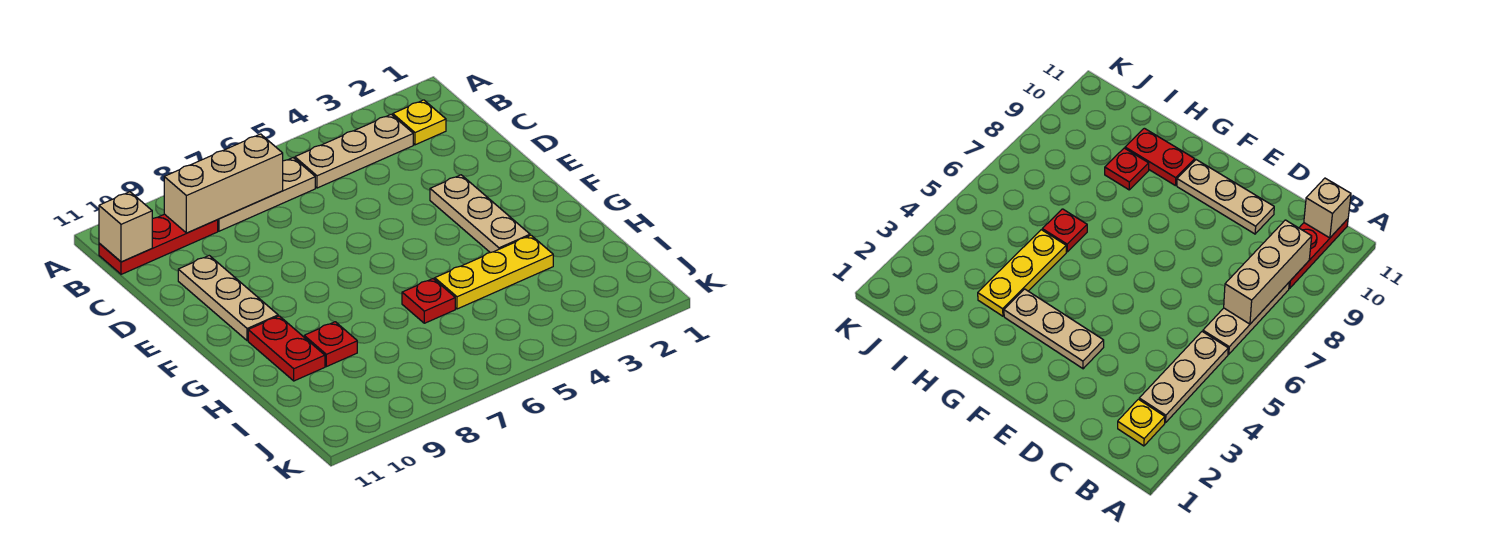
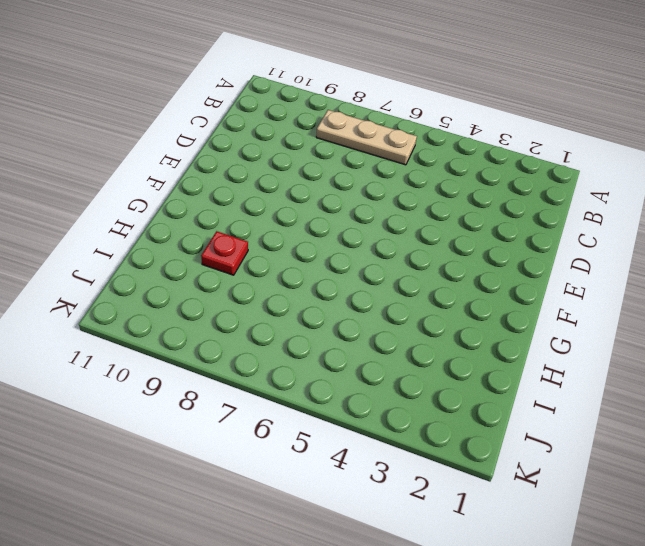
none -> yellow 1x1 plate [393,100,446,145]
none -> tan 1x3 plate [295,114,413,188]
none -> red 1x3 plate [99,214,218,274]

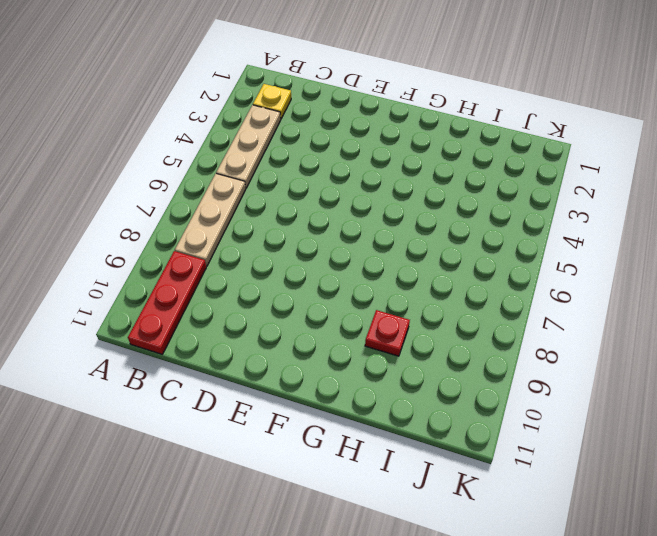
none -> tan 1x3 plate [178,256,278,341]
none -> tan 1x3 plate [430,175,530,253]
none -> red 1x2 plate [248,316,325,381]

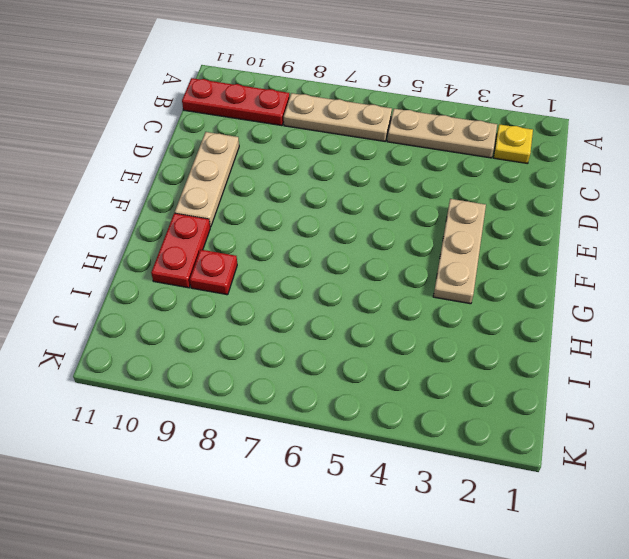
none -> yellow 1x3 plate [435,235,553,309]
none -> red 1x1 plate [402,279,455,323]
none -> tan 1x3 brick [164,134,283,233]

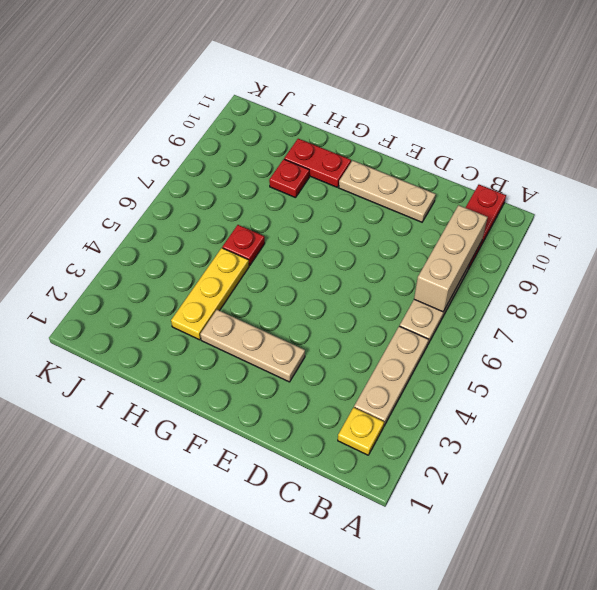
none -> tan 1x1 brick [99,192,152,262]

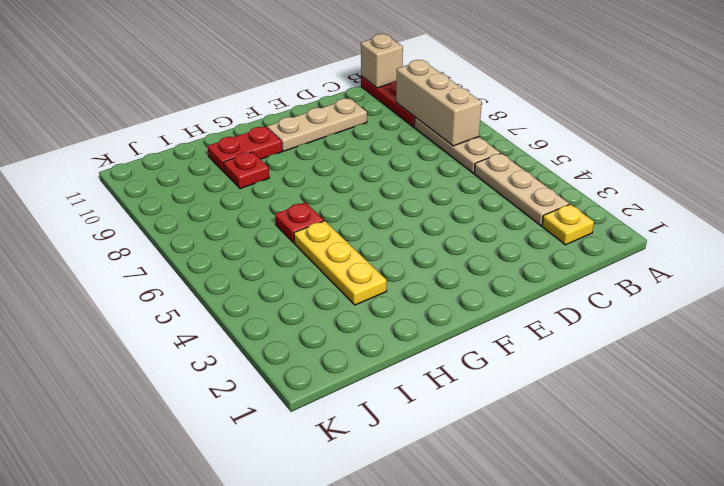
none -> tan 1x3 plate [430,175,530,253]

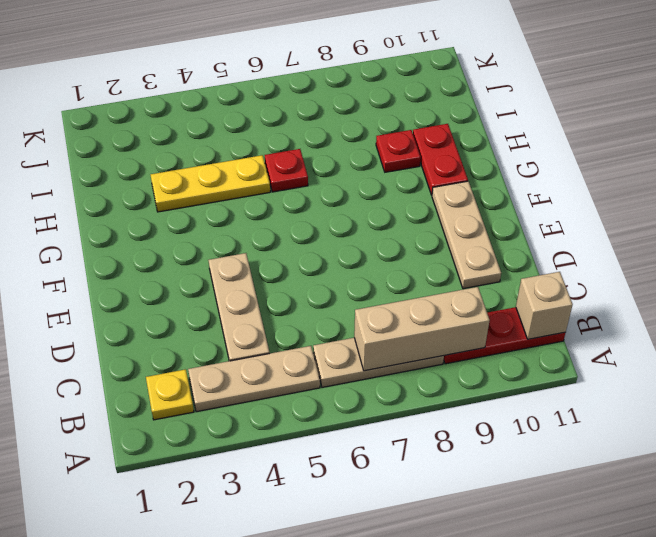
tan 1x3 plate [209,253,270,361] -> tan 1x3 plate moved to [430,175,530,253]

